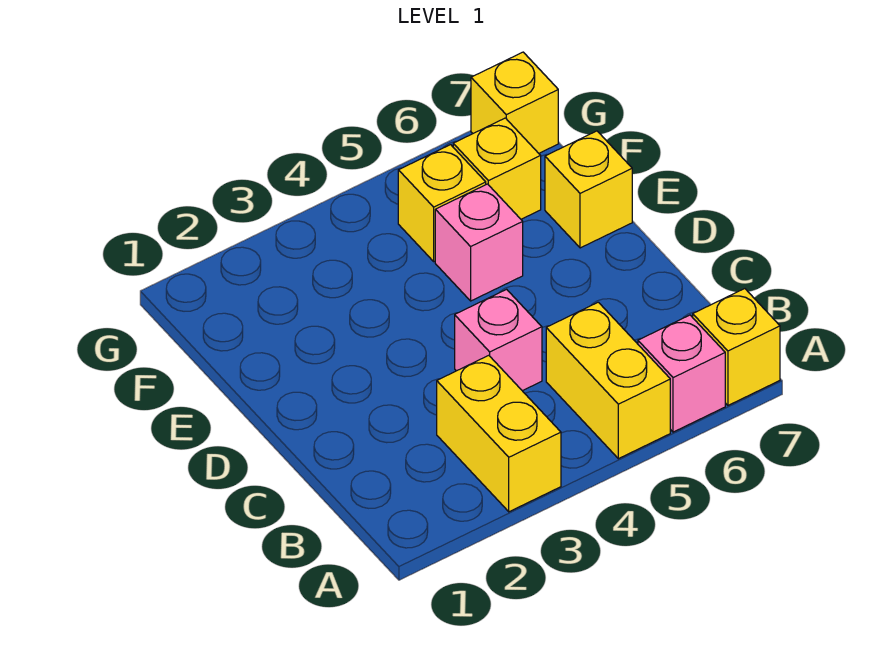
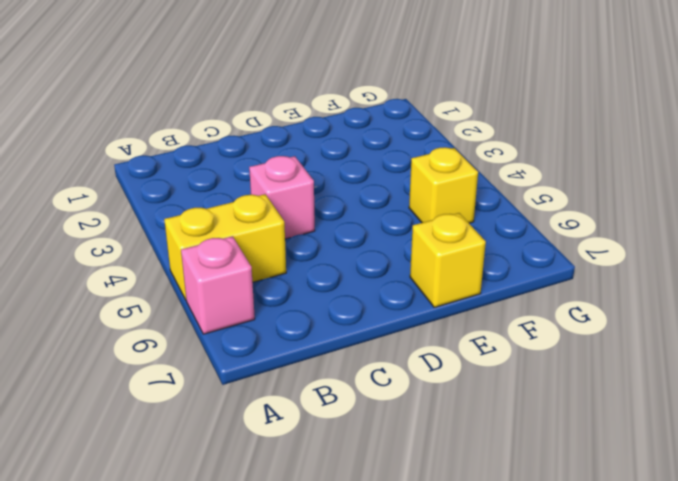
none -> yellow 1x2 brick [437,355,561,512]
none -> yellow 1x1 brick [693,289,780,405]

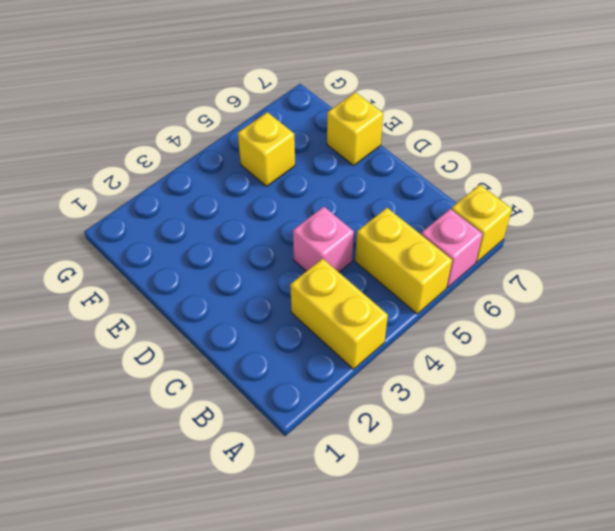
none -> pink 1x1 brick [435,184,523,301]
none -> yellow 1x1 brick [453,118,541,219]

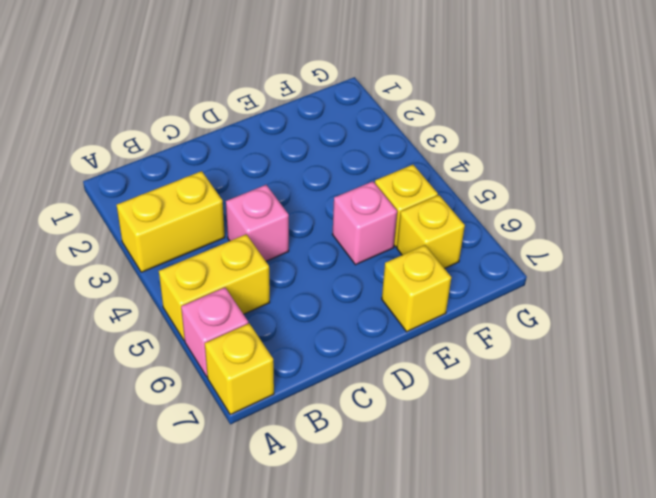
none -> yellow 1x1 brick [471,52,558,153]

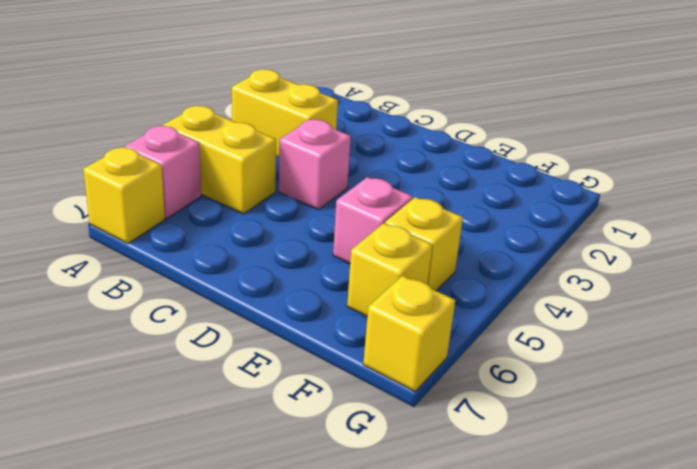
none -> yellow 1x1 brick [545,131,632,248]

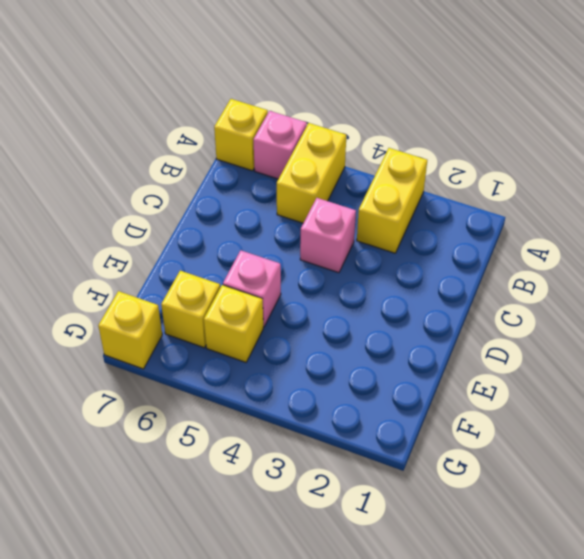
none -> yellow 1x1 brick [545,131,632,248]

